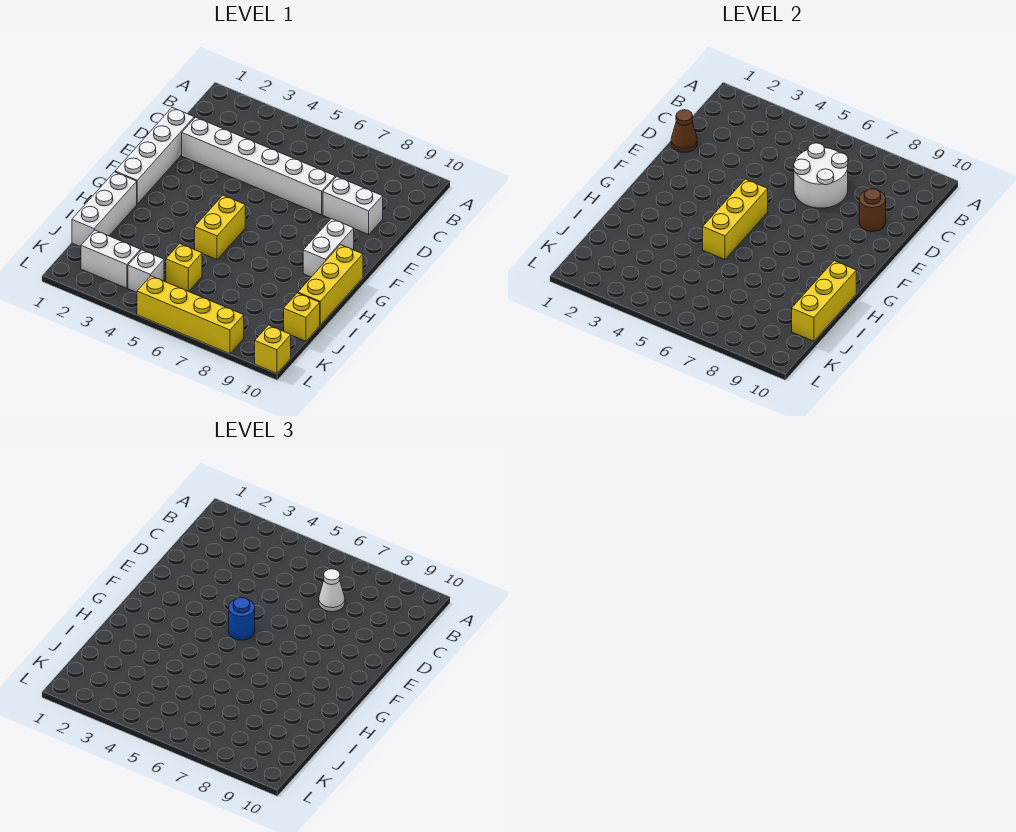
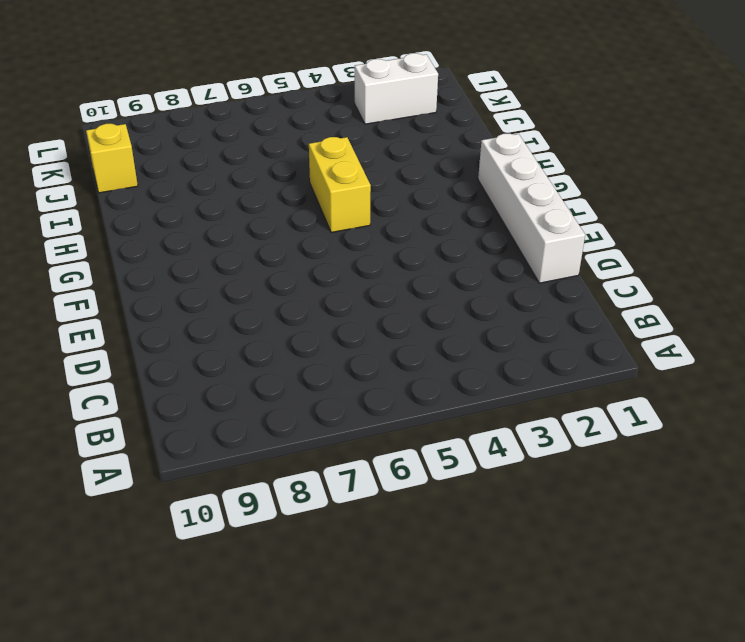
none -> white 1x6 brick [182,117,335,215]
none -> white 1x2 brick [323,177,383,235]
none -> white 1x2 brick [303,219,354,277]

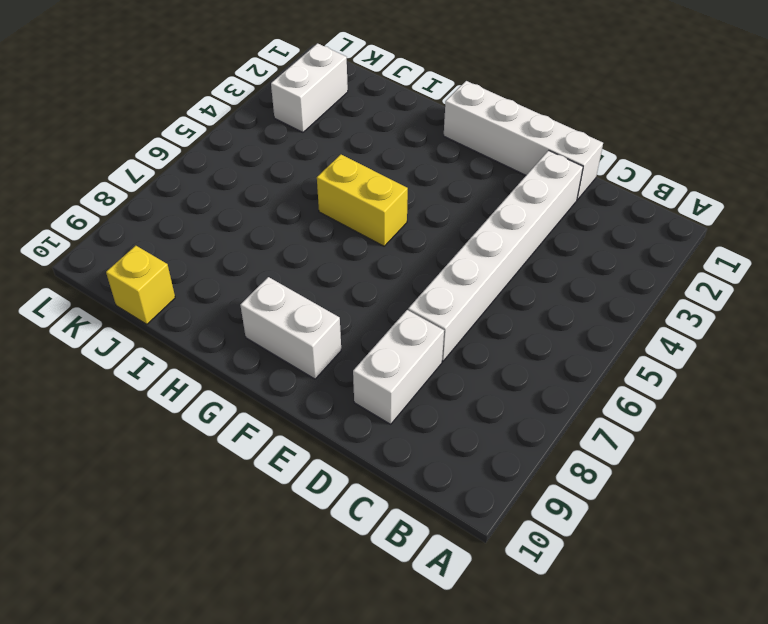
none -> yellow 1x3 brick [298,245,363,325]
none -> white 1x3 brick [72,172,137,247]
none -> yellow 1x1 brick [166,244,202,292]

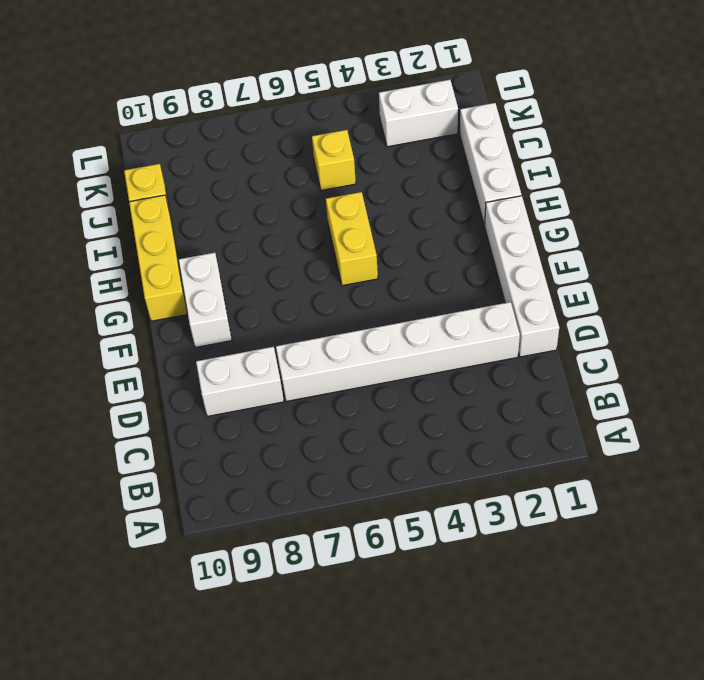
none -> white 1x1 brick [128,250,164,293]
none -> yellow 1x4 brick [137,276,244,354]
none -> yellow 1x1 brick [255,325,291,373]

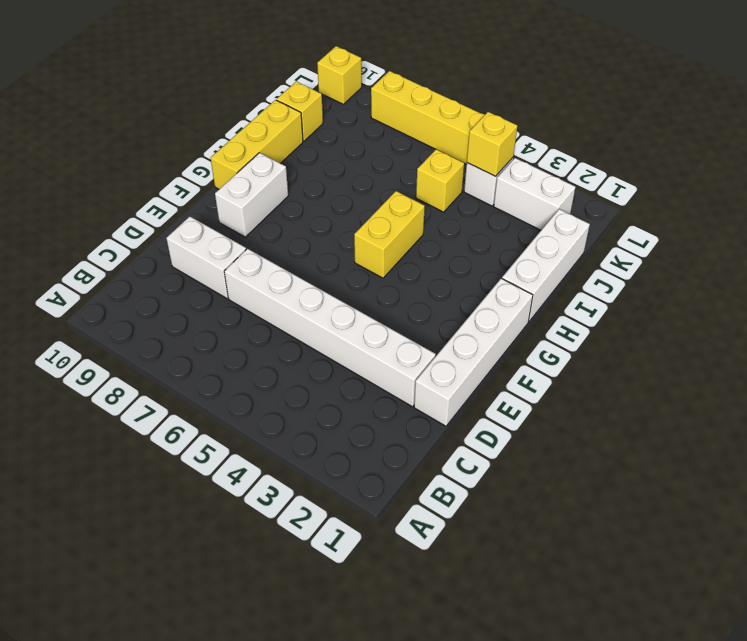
yellow 1x1 brick [467,112,517,176] -> none
none -> white 2x2 round brick [794,143,848,208]
none -> brown 1x1 cone [671,110,697,152]
none -> brown 1x1 round brick [859,189,886,231]

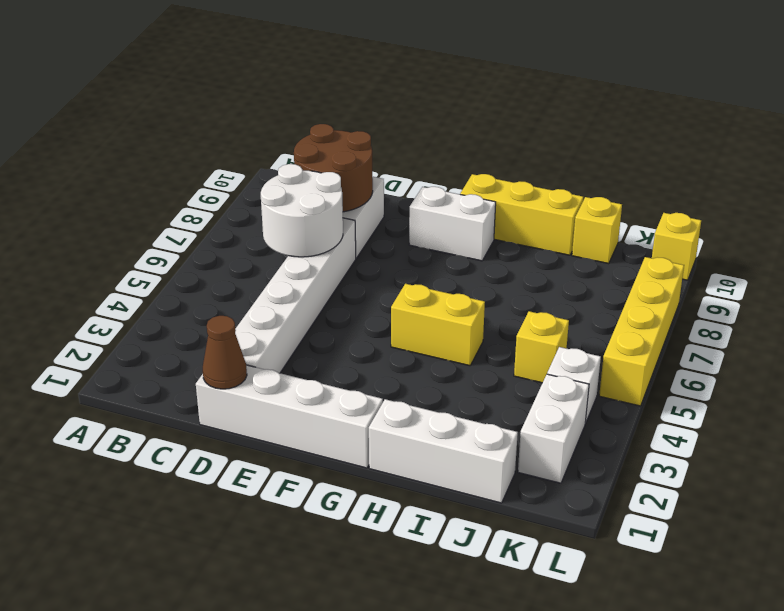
brown 2x2 round brick [294,124,373,212] -> brown 1x1 round brick [859,189,886,231]
none -> yellow 1x3 brick [703,179,768,260]
none -> yellow 1x3 brick [792,261,856,341]
none -> white 1x1 cone [319,569,345,612]

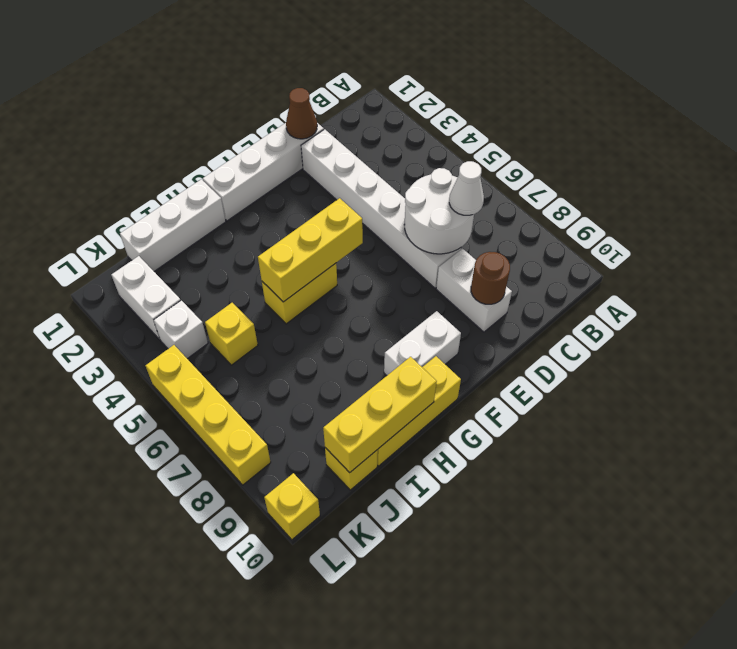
none -> blue 1x1 round brick [229,598,255,640]

